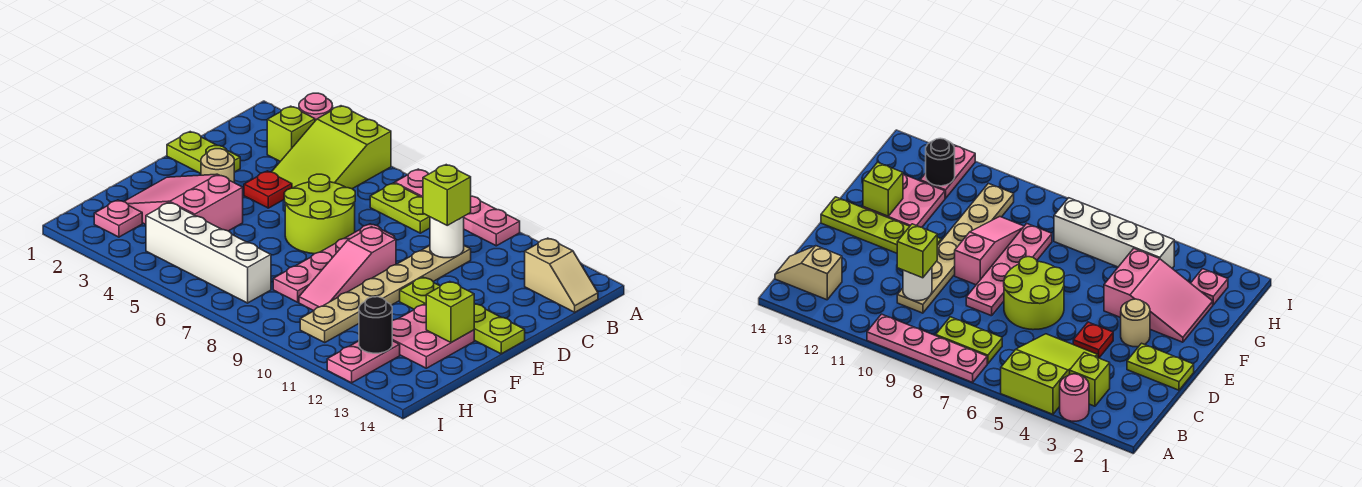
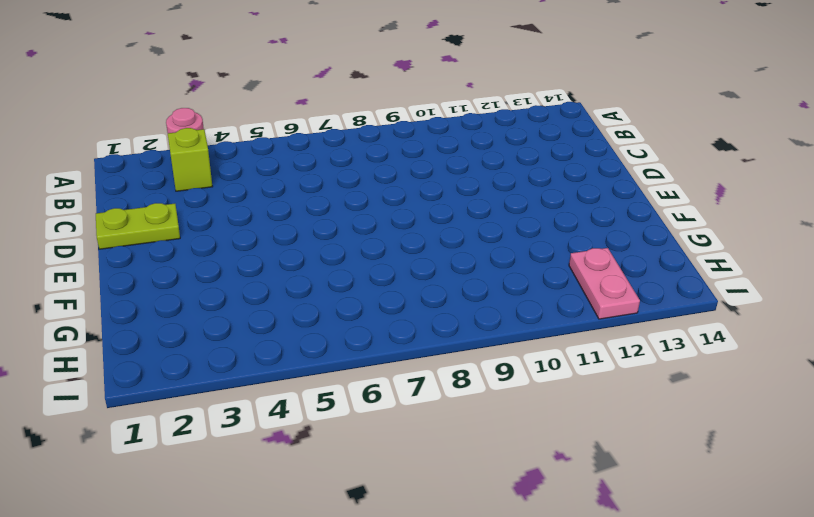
none -> lime 2x3 slope [272,106,391,189]
none -> pink 1x4 plate [395,169,520,246]
none -> lime 1x2 plate [370,183,430,233]

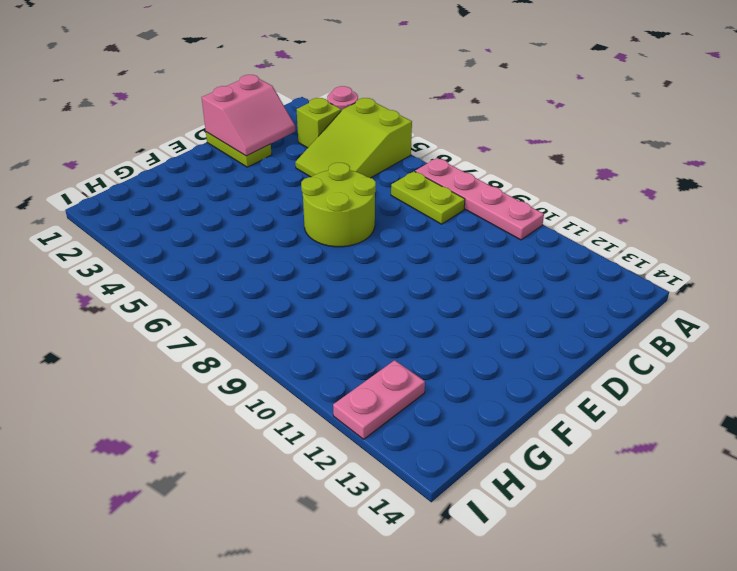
pink 2x2 slope [202,75,295,156] -> none
none -> tan 1x2 slope [525,238,598,312]
none -> tan 1x6 plate [300,245,471,342]
none -> red 1x1 plate [244,171,292,208]

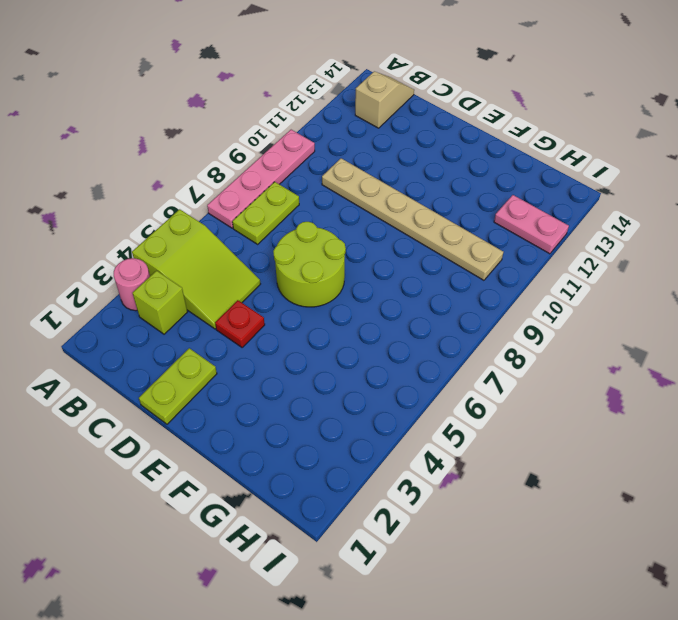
none -> pink 1x4 plate [273,224,395,302]
none -> tan 1x1 round brick [201,149,234,182]
none -> pink 1x3 slope [299,227,396,311]

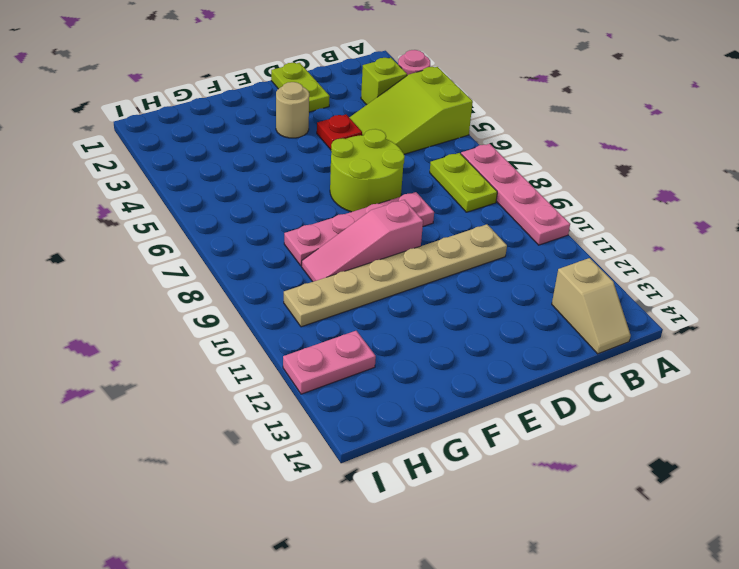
none -> lime 1x4 plate [400,277,525,354]
none -> pink 2x3 slope [124,174,243,231]
none -> pink 2x2 plate [392,304,474,368]

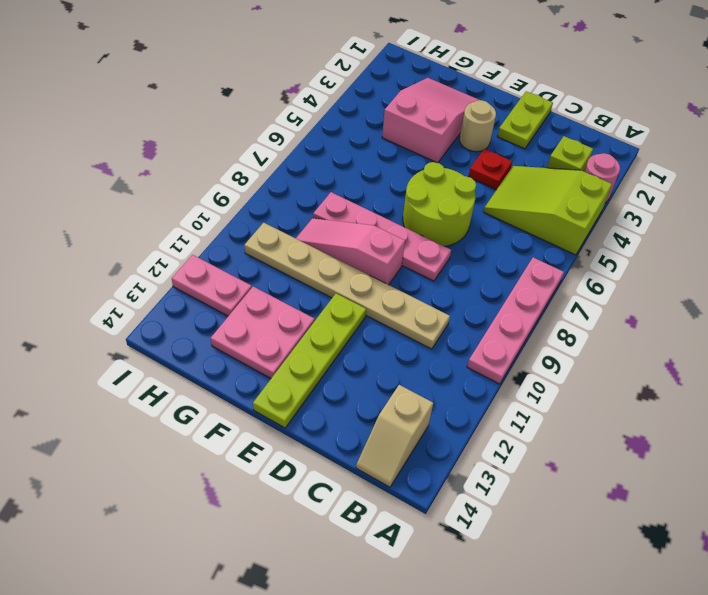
none -> lime 1x2 plate [370,183,430,233]
none -> pink 1x1 plate [94,200,142,237]
none -> white 1x4 brick [146,202,271,303]

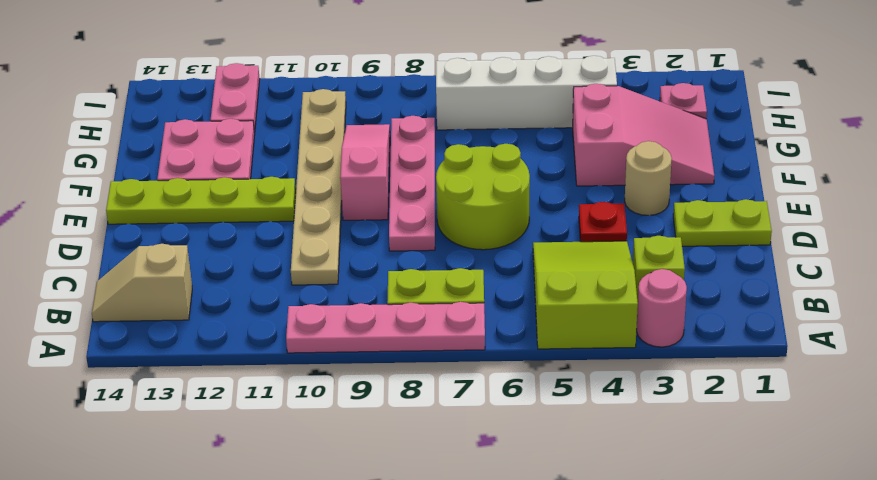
none -> white 1x1 round brick [430,217,464,258]
none -> lime 1x1 brick [426,282,474,343]
none -> black 1x1 round brick [359,297,392,353]

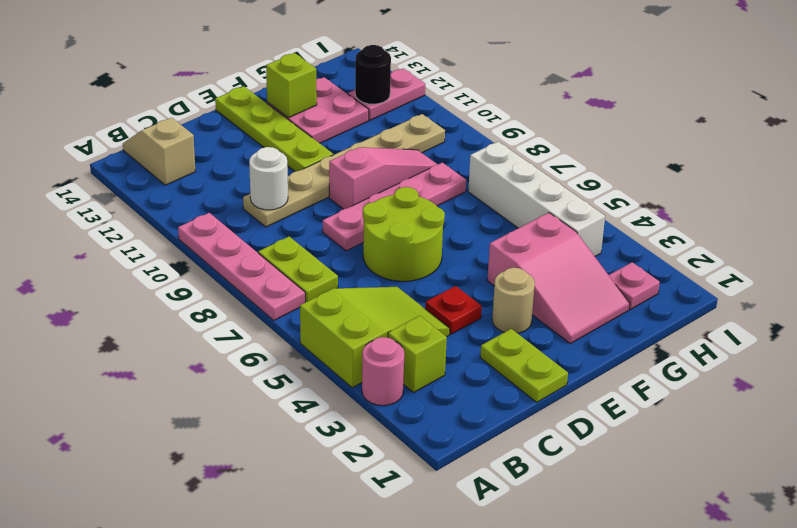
none -> lime 1x1 brick [423,165,471,225]

